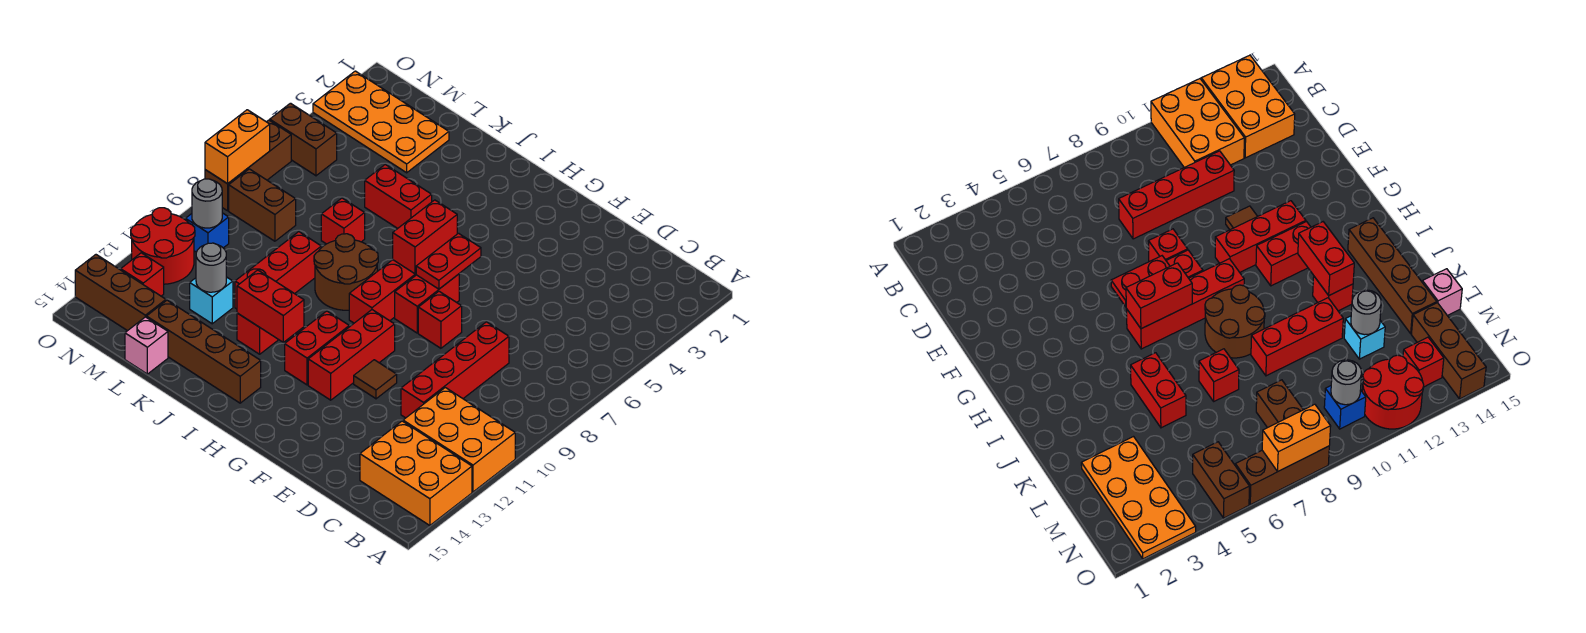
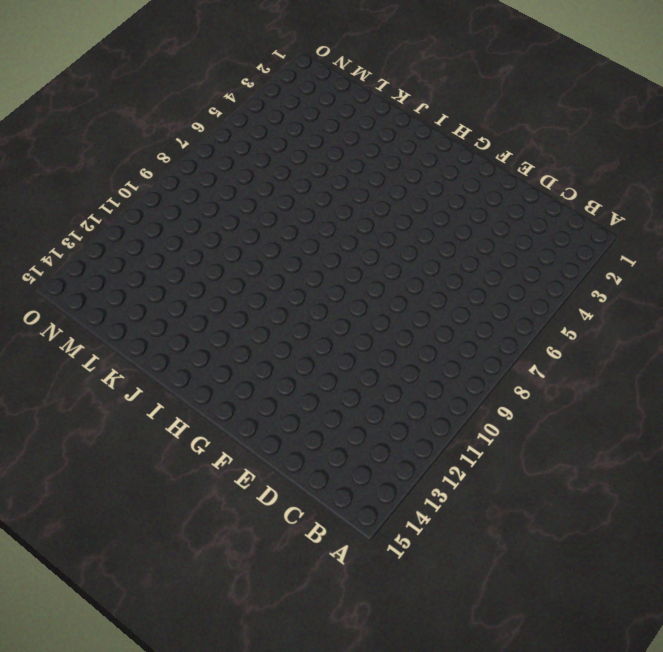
none -> orange 2x3 brick [403,388,515,492]
none -> orange 2x3 brick [360,421,472,525]
none -> red 1x4 brick [401,322,509,418]
none -> red 1x1 brick [418,291,462,348]

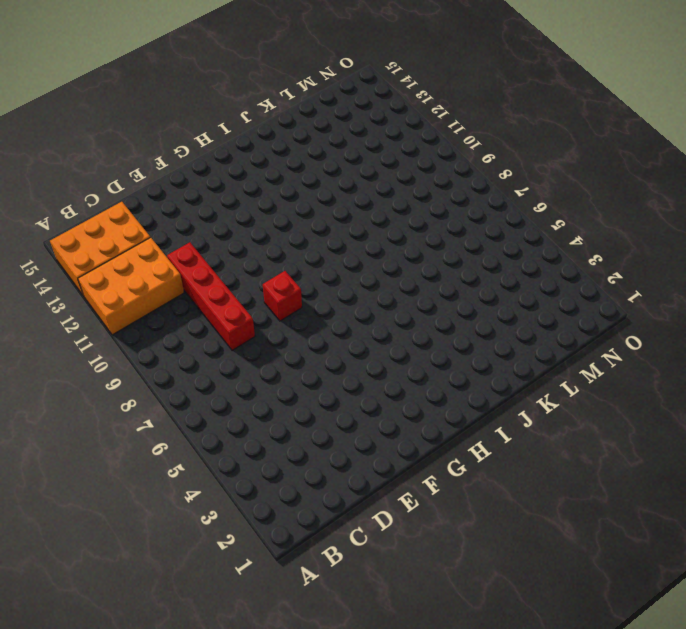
none -> brown 1x1 tile [354,360,397,399]
none -> red 1x2 brick [395,274,459,333]
none -> red 1x3 brick [308,310,395,400]
none -> red 1x4 brick [349,260,416,323]

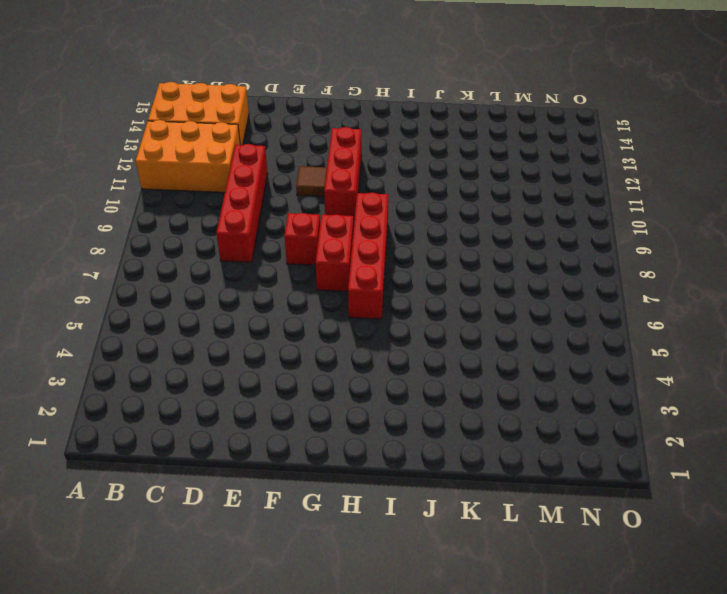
none -> red 1x2 brick [285,311,349,385]
none -> brown 2x2 round brick [314,234,378,310]
none -> brown 1x4 brick [147,300,261,403]
none -> red 1x2 brick [365,165,432,228]

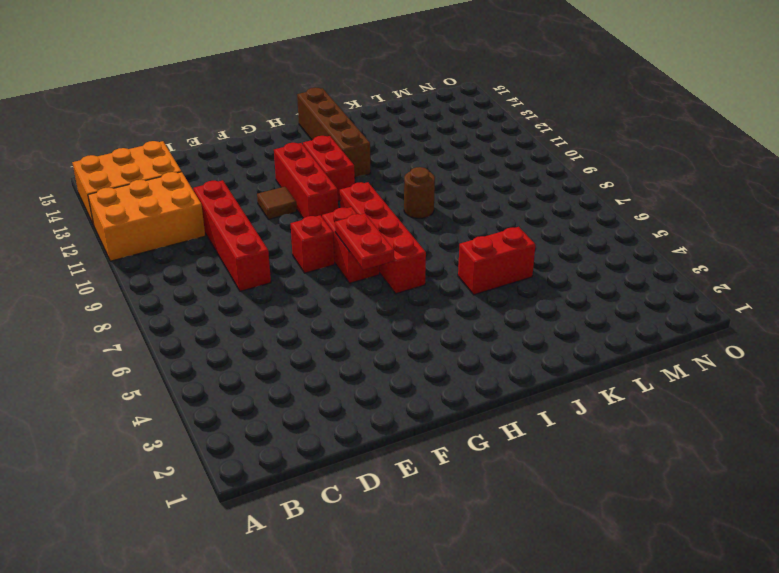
brown 1x4 brick [297,88,371,178] -> brown 1x4 brick turned to [147,300,261,403]
brown 1x1 round brick [404,167,435,218] -> brown 2x2 round brick [314,234,378,310]
none -> red 1x1 brick [237,313,279,354]
none -> red 1x1 brick [321,198,365,244]
none -> red 1x3 brick [235,232,321,309]
none -> orange 2x4 plate [313,71,449,173]

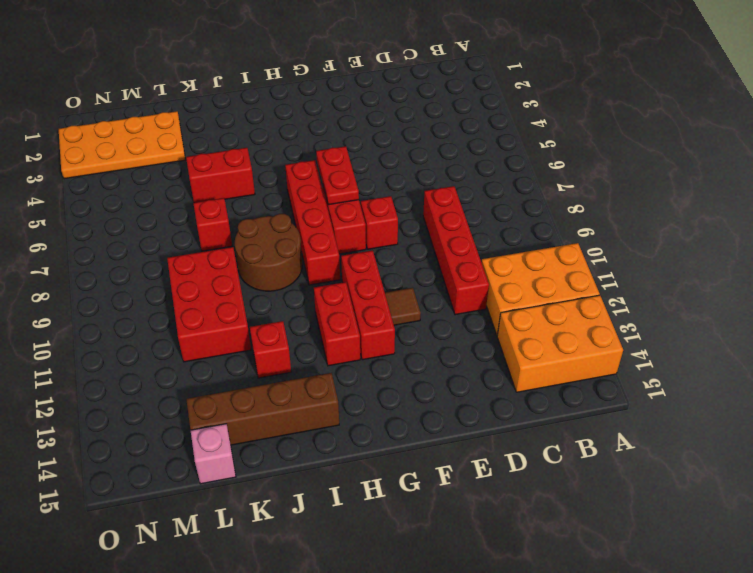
red 2x3 brick [167,247,251,362] -> red 1x3 brick [235,232,321,309]
none -> cyan 1x1 brick [190,277,233,324]
none -> brown 1x2 brick [229,169,296,241]
none -> brown 1x3 brick [75,255,166,331]
none -> brown 1x2 brick [270,103,337,176]

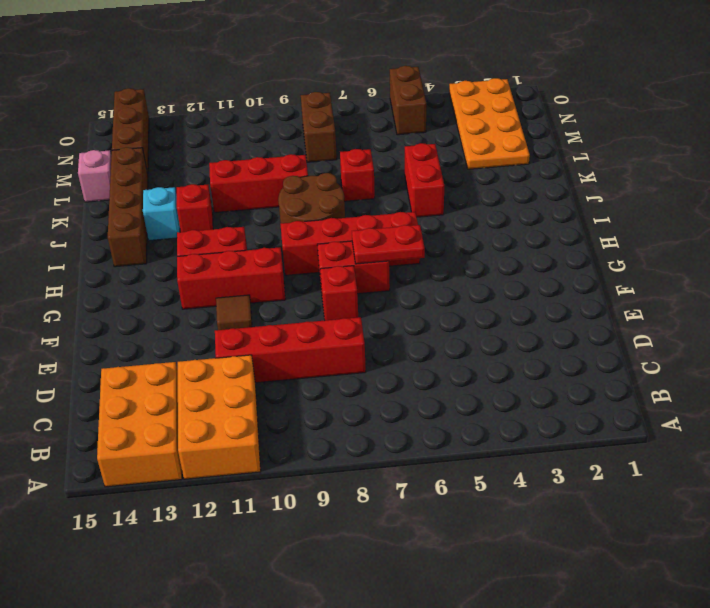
cyan 1x1 brick [143,187,180,240] -> cyan 1x1 brick moved to [190,277,233,324]
none -> blue 1x1 brick [186,213,229,252]
none -> red 2x2 round brick [131,208,195,284]
none -> red 1x1 brick [121,253,164,296]
none -> brown 1x3 brick [205,120,291,211]

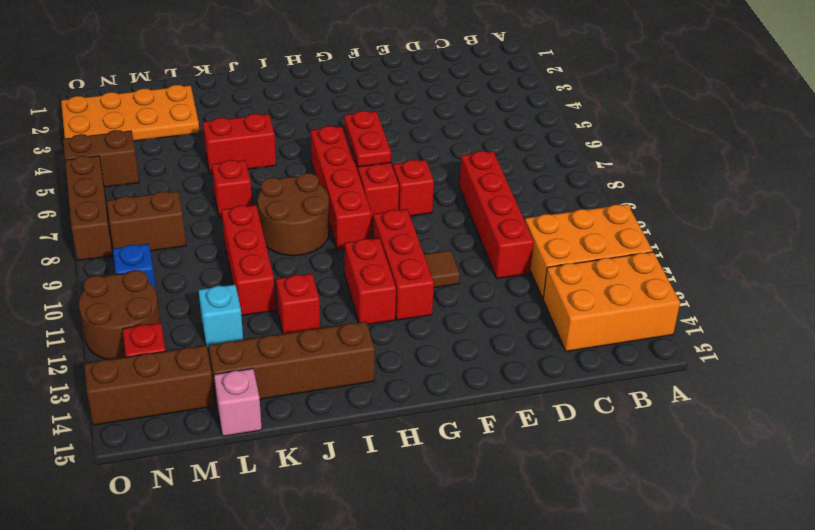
brown 2x2 round brick [79,270,161,360] -> red 2x2 round brick [131,208,195,284]
none -> red 1x2 brick [393,200,457,274]
none -> red 1x2 brick [237,270,304,342]
none -> grey 1x1 round brick [196,243,226,292]
none -> grey 1x1 round brick [192,179,222,228]

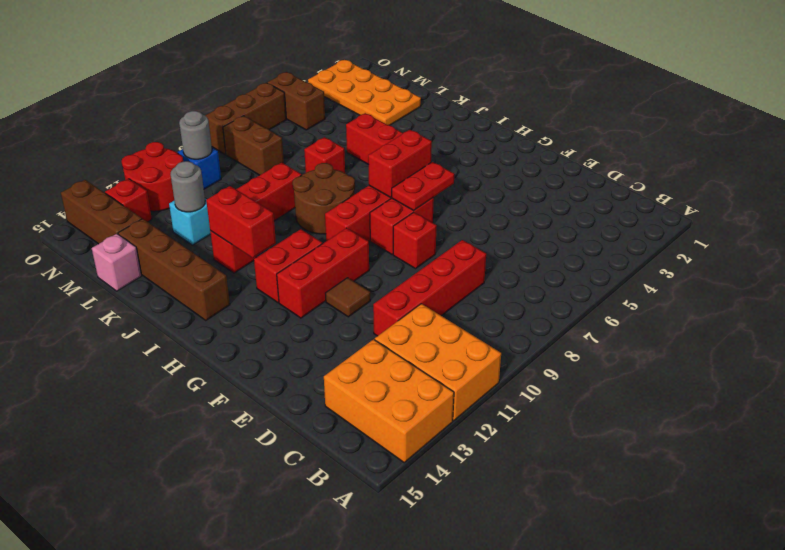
none -> orange 1x2 brick [205,110,270,184]

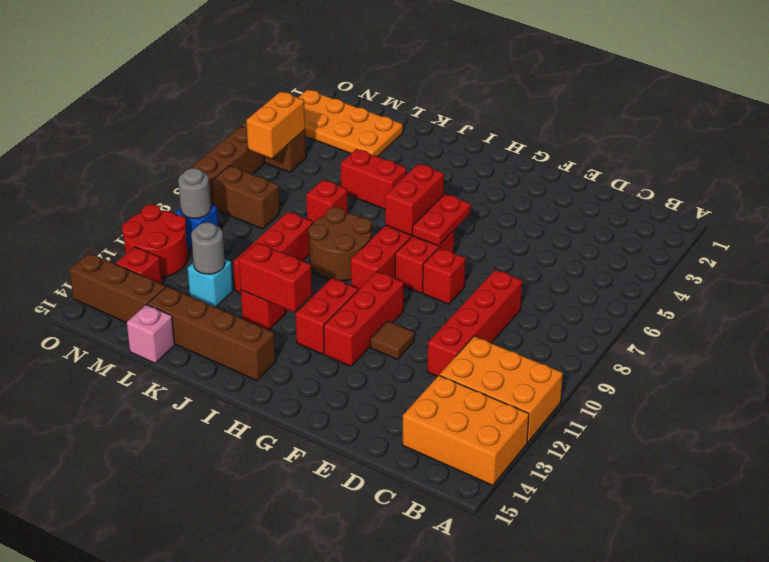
orange 1x2 brick [246,92,305,158] -> orange 1x2 brick moved to [205,110,270,184]

